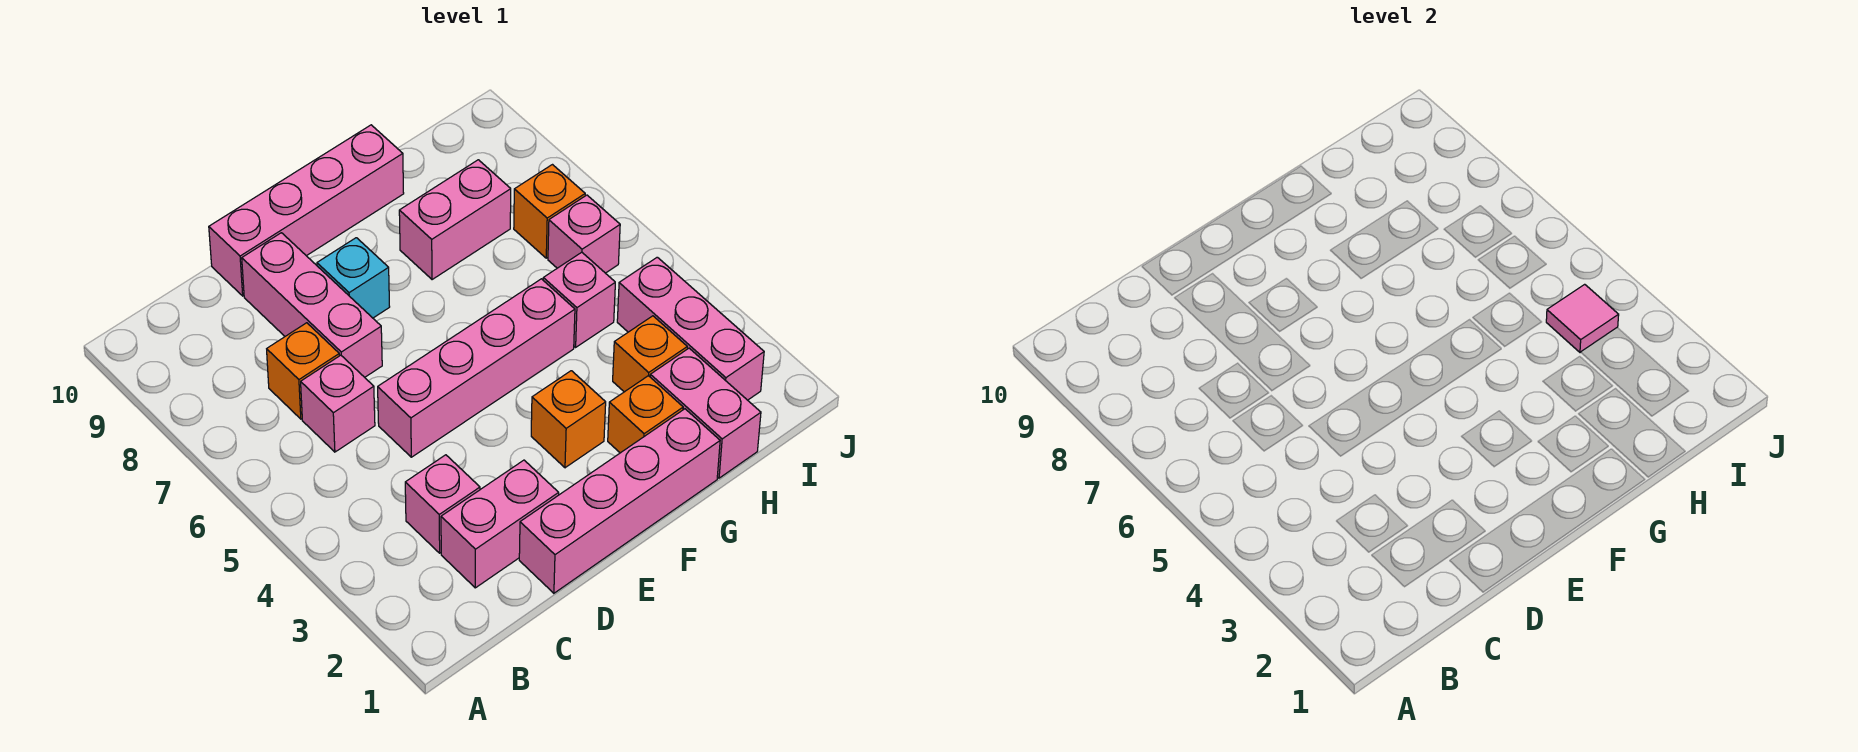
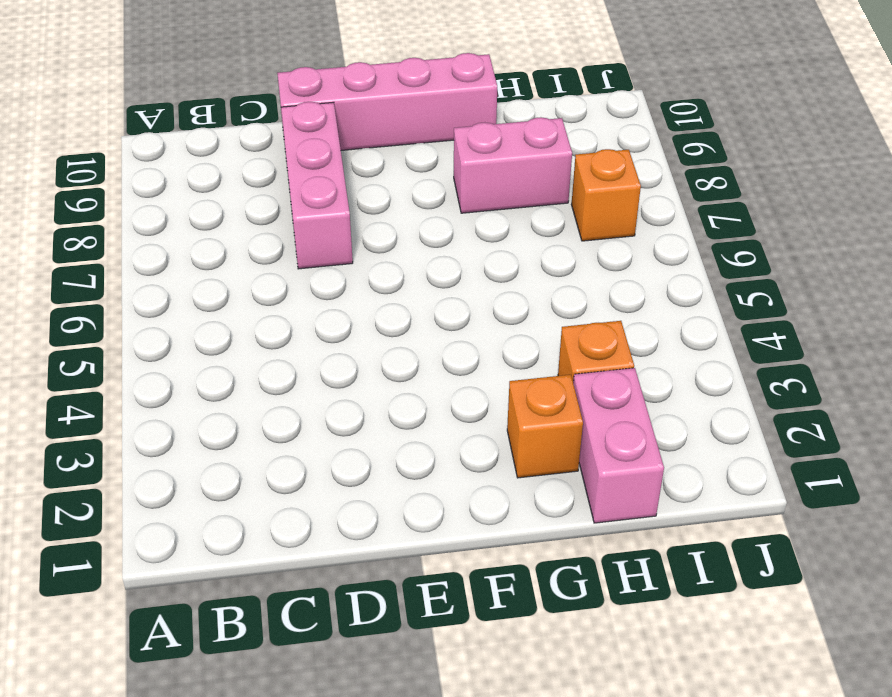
none -> pink 1x2 brick [441,460,559,588]
none -> pink 1x1 brick [405,455,480,553]
none -> pink 1x1 brick [301,355,375,452]

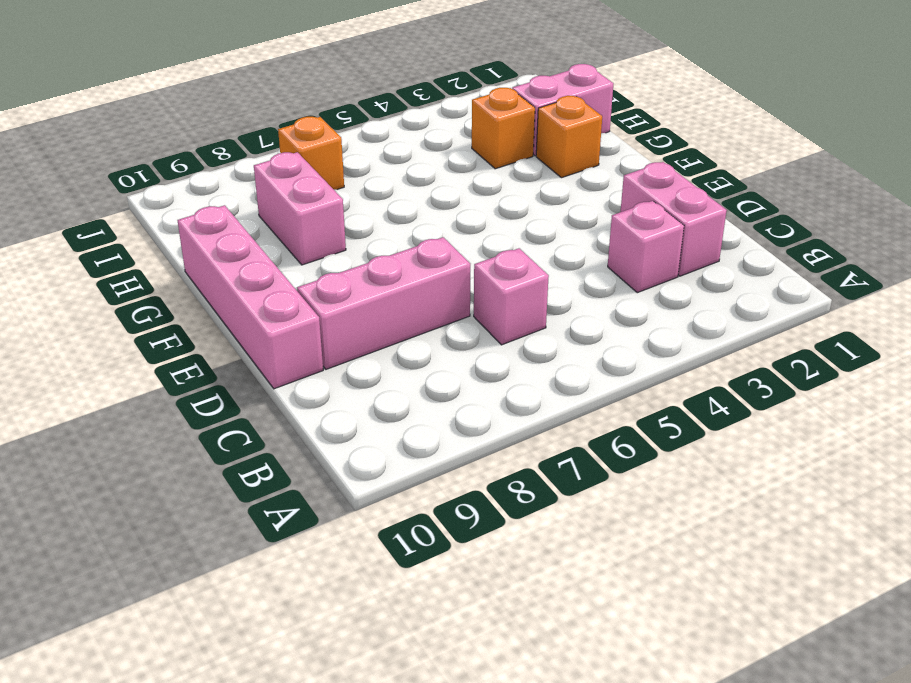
none -> orange 1x1 brick [267,323,339,419]
none -> pink 1x4 brick [519,409,720,593]
none -> pink 1x4 brick [378,279,575,457]

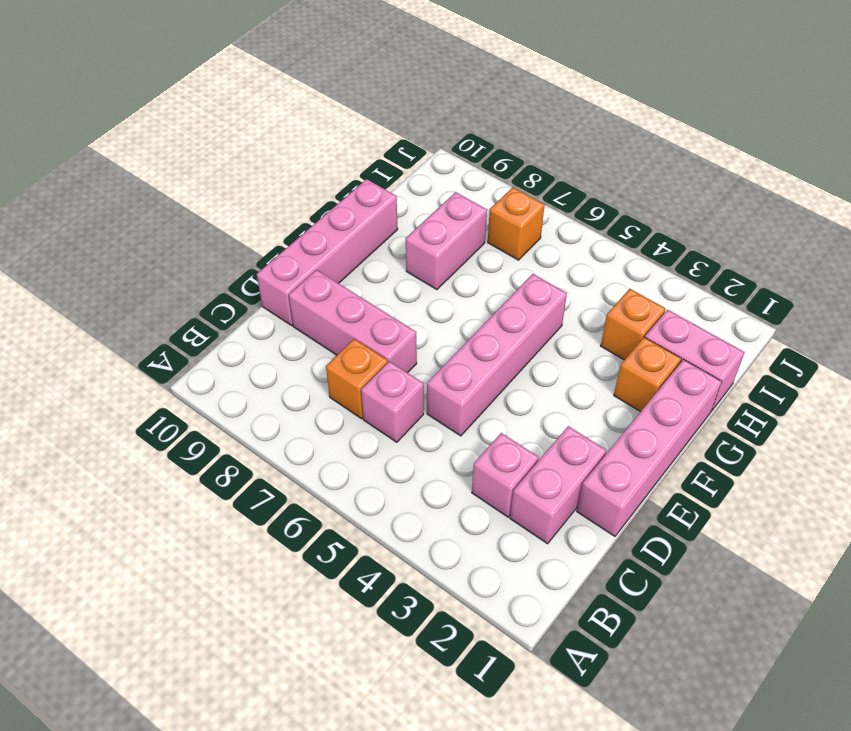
none -> cyan 1x1 brick [317,238,390,318]
none -> orange 1x1 brick [531,371,606,468]
none -> pink 1x1 brick [543,252,615,347]

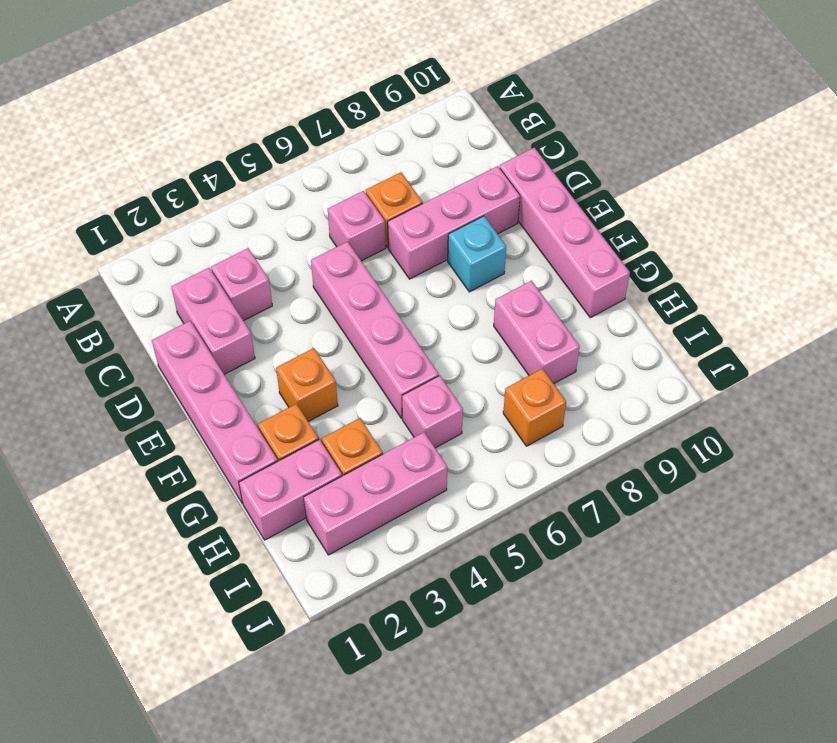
none -> pink 1x1 brick [548,195,620,273]
none -> pink 1x1 tile [1546,284,1619,352]

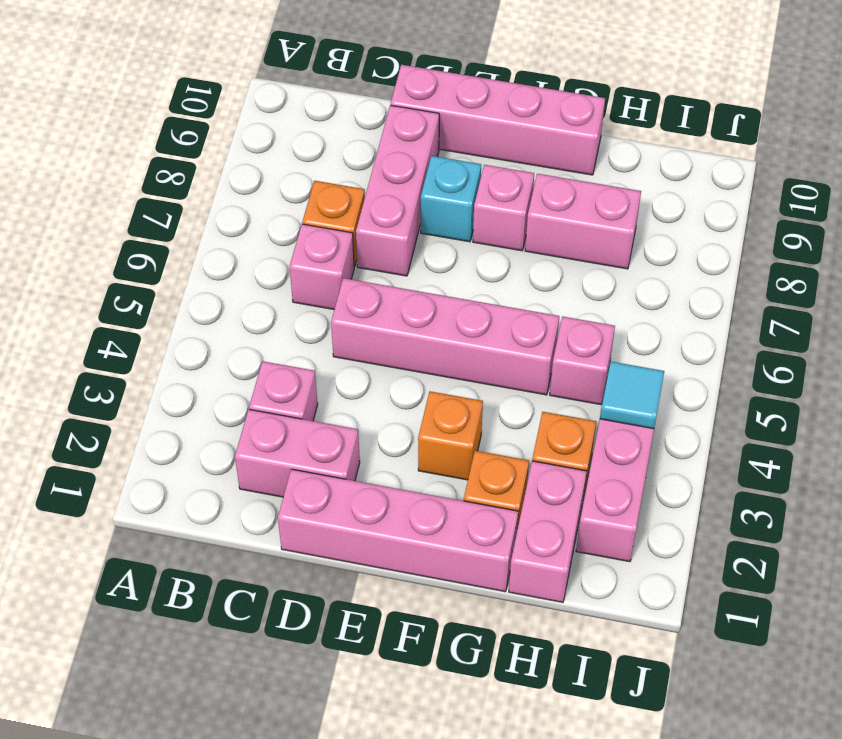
pink 1x1 brick [473,165,534,251] -> pink 1x1 brick moved to [548,195,620,273]
cyan 1x1 tile [600,361,664,429] -> pink 1x1 tile [1546,284,1619,352]
none -> orange 1x1 brick [514,165,585,258]

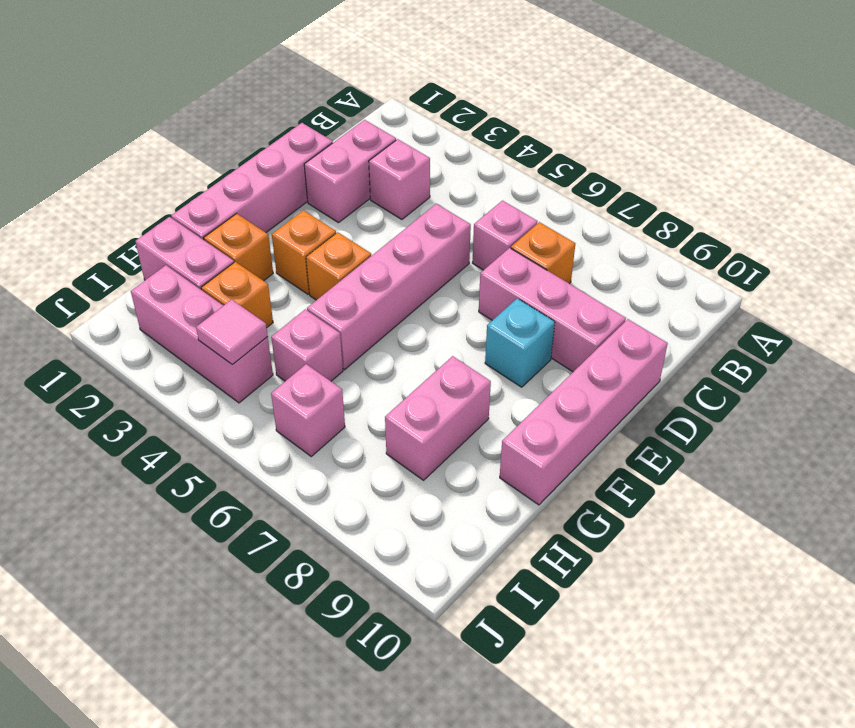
orange 1x1 brick [306,232,371,300] -> orange 1x1 brick moved to [514,165,585,258]

